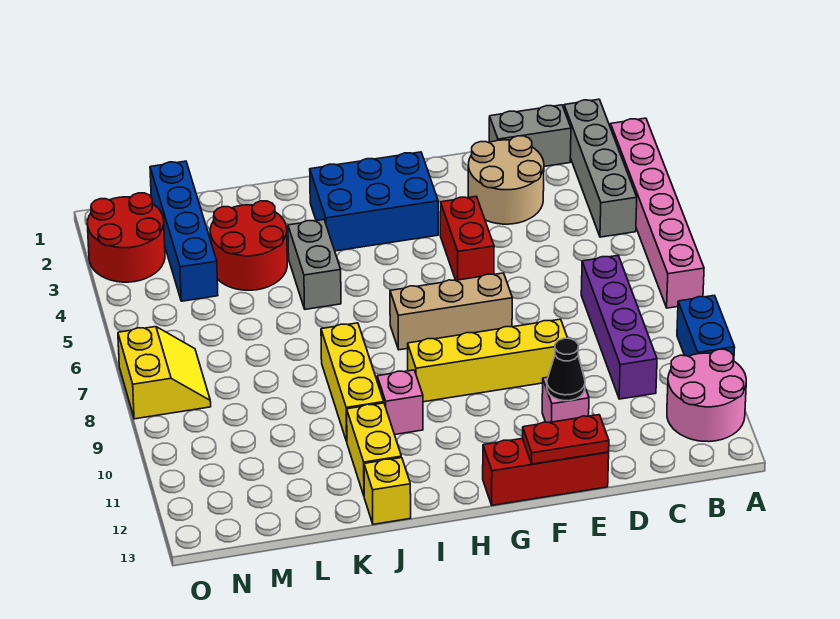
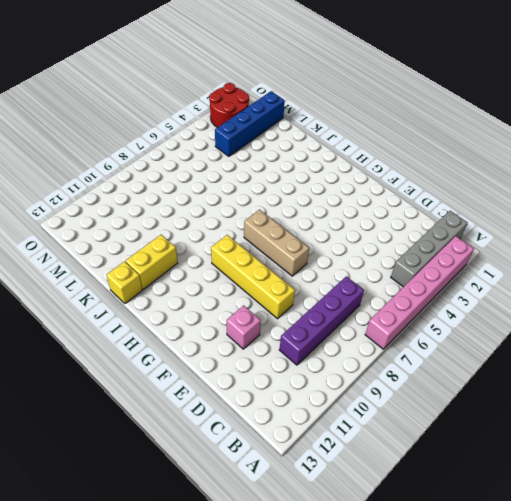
none -> blue 1x2 brick [677,295,735,361]
none -> pink 2x2 round brick [667,349,746,442]
none -> grey 1x2 brick [489,105,571,166]

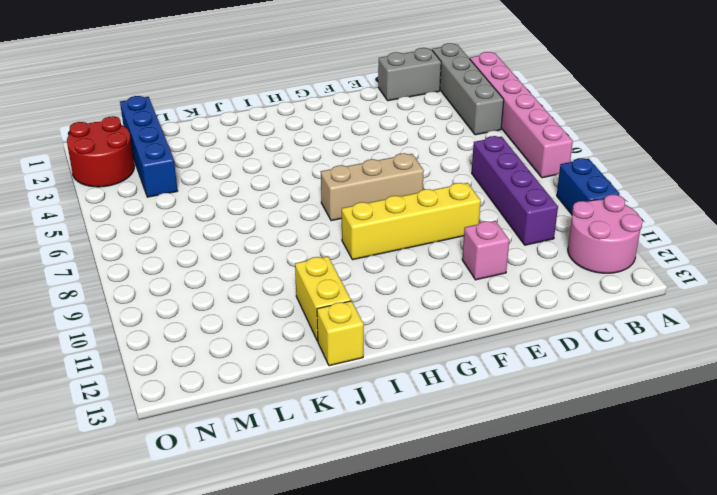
none -> tan 2x2 round brick [468,136,544,224]
none -> red 1x3 brick [483,438,609,505]
none -> red 1x2 brick [440,197,494,280]

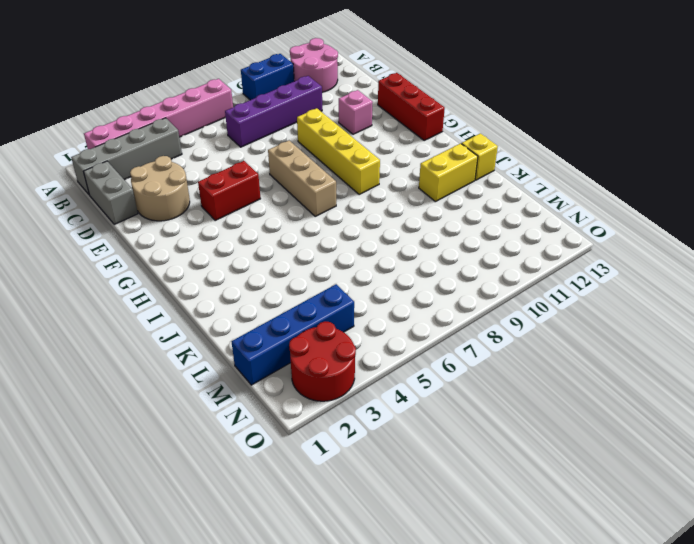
none -> blue 2x3 brick [310,152,438,251]
none -> pink 1x1 brick [377,370,423,435]
none -> grey 1x2 brick [288,220,341,309]

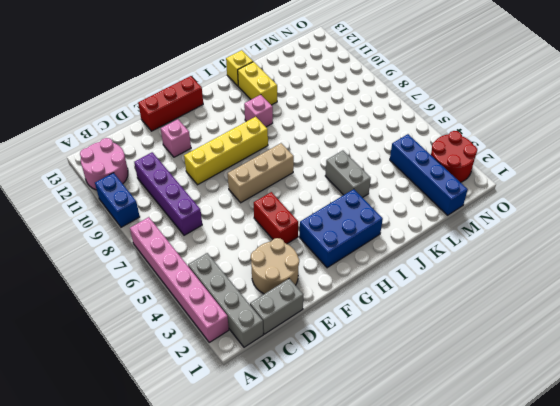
none -> yellow 1x3 brick [321,323,384,441]
none -> red 2x2 round brick [210,201,287,290]
none -> yellow 2x2 slope [118,327,211,419]

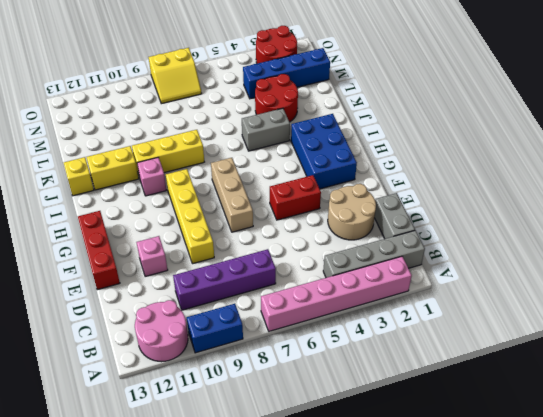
none -> black 1x1 cone [547,338,585,401]
none -> red 1x2 plate [523,415,609,464]

